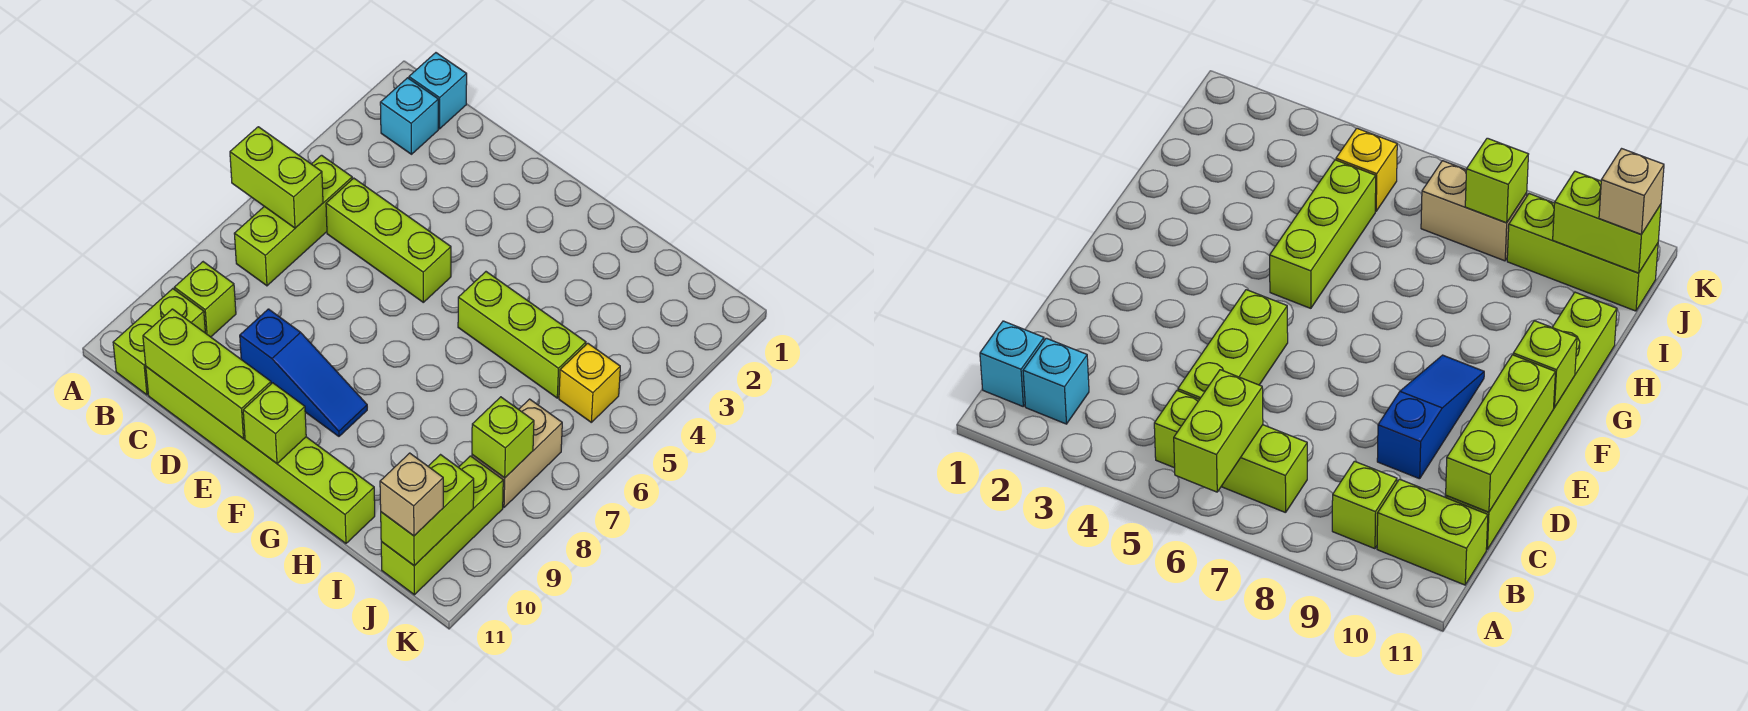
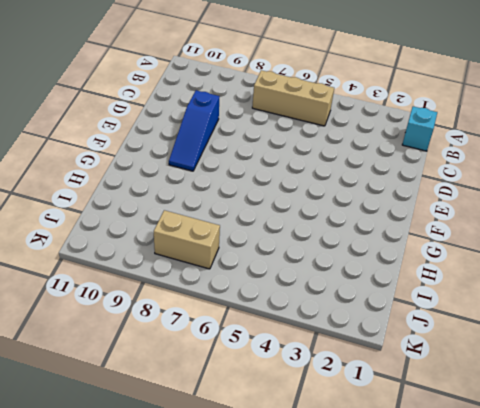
tan 1x3 brick [252,70,334,126] -> lime 1x3 brick [234,155,352,286]
none -> cyan 1x1 brick [380,78,438,154]
none -> lime 1x1 brick [174,262,236,337]
none -> lime 1x2 brick [113,289,205,395]

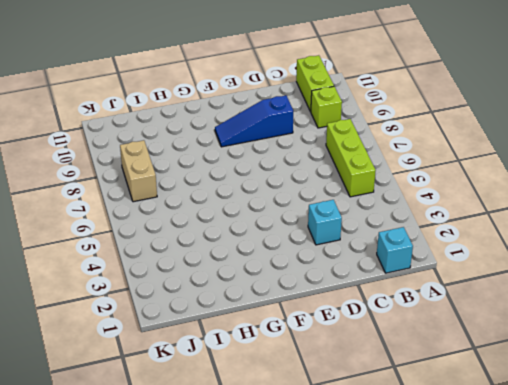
cyan 1x1 brick [308,200,342,245] -> cyan 1x1 brick moved to [380,78,438,154]
none -> lime 1x3 brick [326,178,451,302]
none -> lime 1x6 brick [146,367,375,543]
none -> lime 1x3 brick [458,272,586,398]

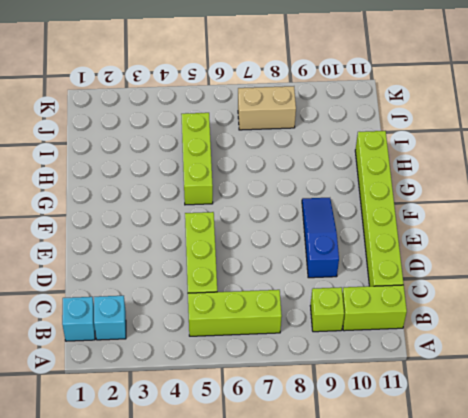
none -> yellow 1x1 brick [559,343,620,422]
none -> lime 1x3 brick [381,456,503,595]
none -> lime 1x2 brick [230,127,323,228]

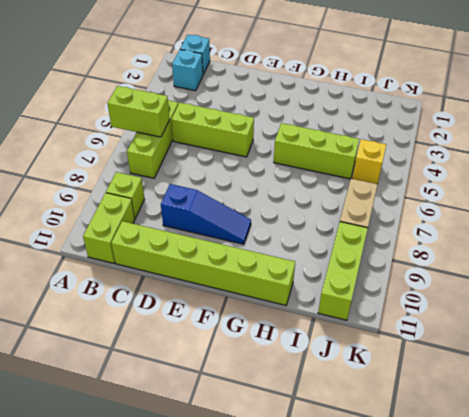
none -> lime 1x3 brick [143,309,271,439]
none -> lime 1x1 brick [243,383,306,463]
none -> lime 1x1 brick [472,397,534,478]

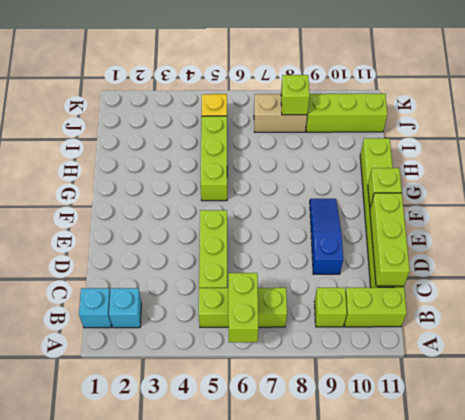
none -> lime 1x2 brick [381,455,474,566]
none -> tan 1x1 brick [380,453,443,536]

